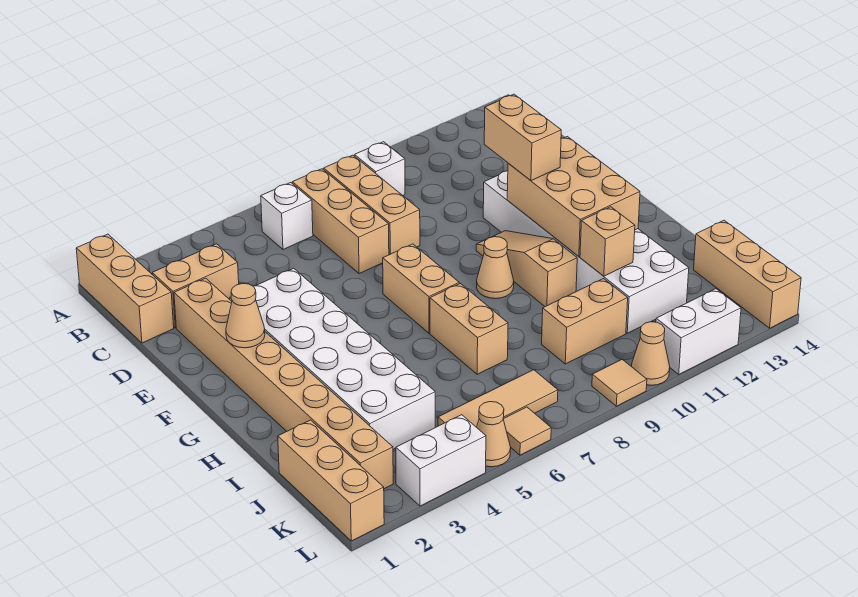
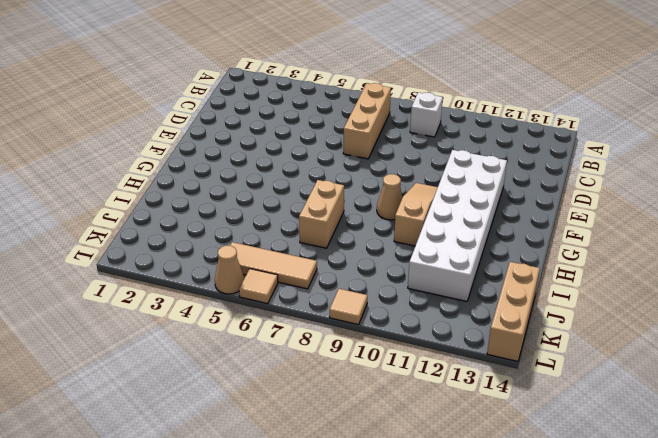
none -> tan 1x3 brick [76,234,174,343]
none -> white 1x1 brick [261,183,313,249]
none -> tan 1x3 brick [324,155,420,255]

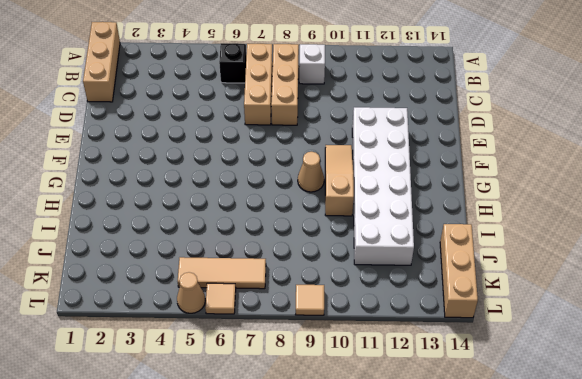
black 1x1 brick [219,43,246,83] -> white 1x1 brick [261,183,313,249]
none -> tan 1x2 brick [152,244,239,328]
none -> tan 1x8 brick [174,278,393,489]
none -> white 2x6 brick [230,268,435,449]

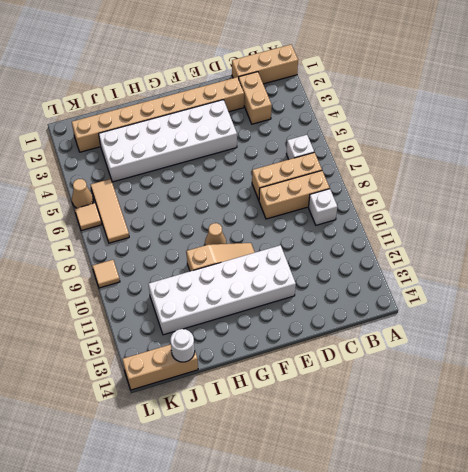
white 1x1 round brick [170,329,195,362] -> none
none -> tan 1x2 brick [383,244,459,333]
none -> tan 1x2 brick [430,283,508,374]
none -> tan 1x3 brick [278,420,384,541]

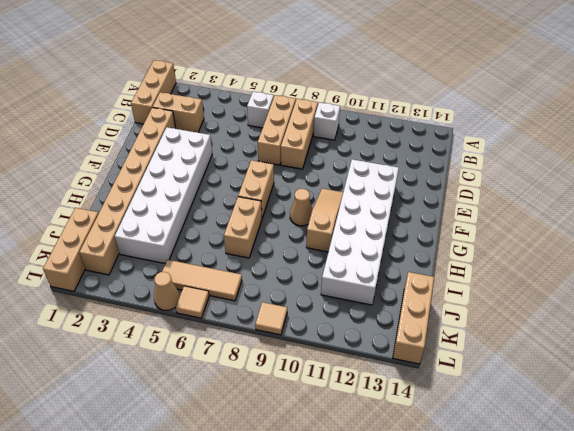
none -> tan 1x2 brick [542,279,628,364]
none -> white 1x2 brick [396,415,486,506]
none -> tan 1x1 cone [631,322,670,385]

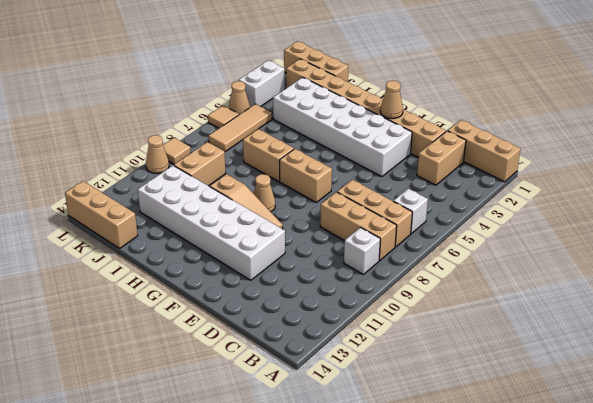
none -> white 1x2 brick [656,289,741,374]
none -> tan 2x3 brick [507,137,640,256]
none -> tan 1x1 brick [580,207,635,276]

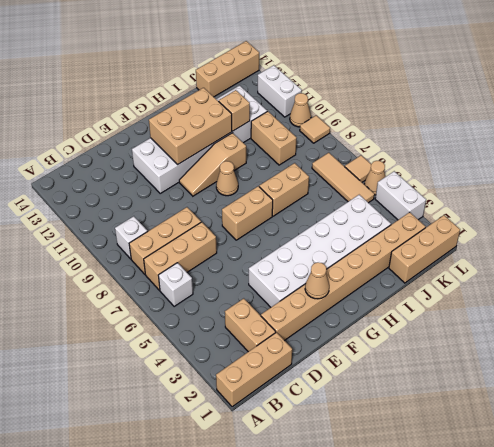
none -> tan 1x2 brick [484,94,561,181]

